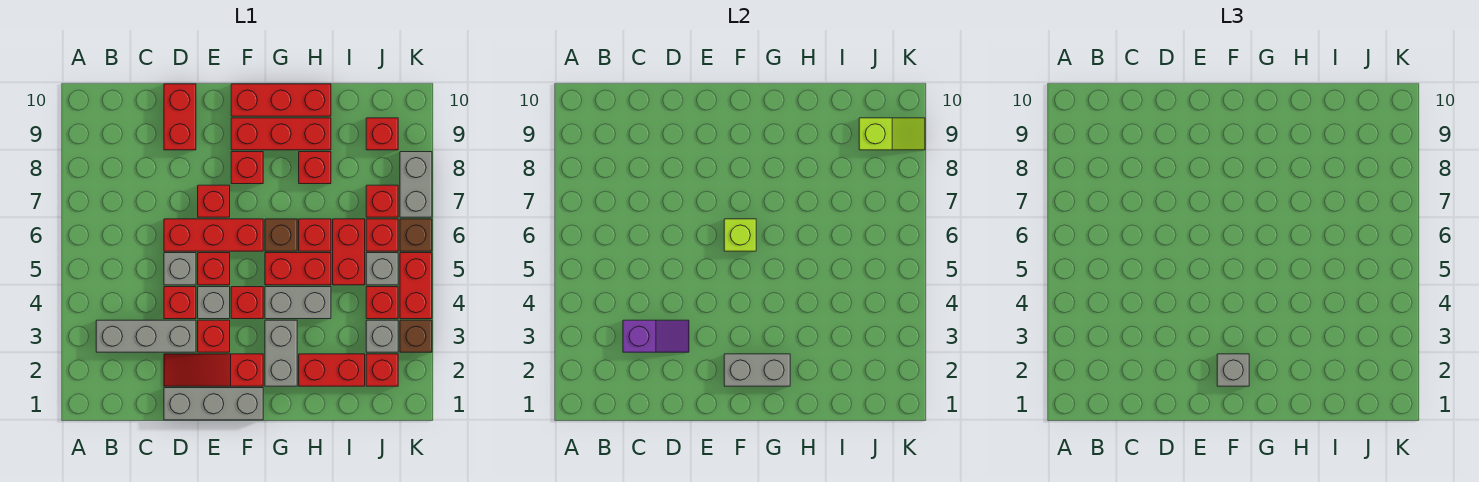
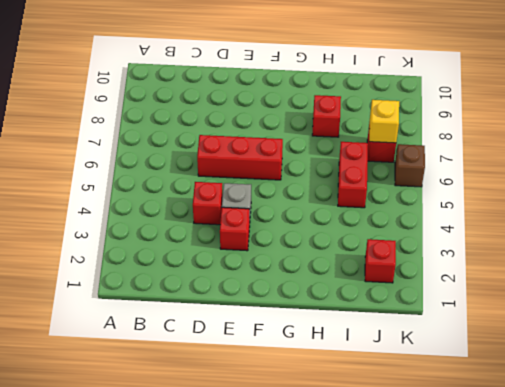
yellow 1x1 brick [369,100,399,143] -> none
none -> grey 1x3 brick [96,320,196,352]
none -> grey 1x3 brick [164,388,263,420]
none -> red 1x3 slope [164,354,263,386]
none -> grey 1x1 brick [164,253,196,285]

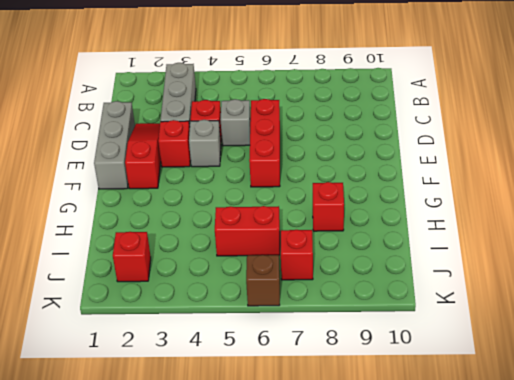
none -> red 1x2 brick [164,84,196,150]
none -> red 1x1 brick [198,253,230,285]
none -> red 1x1 brick [198,185,230,217]
none -> red 1x1 brick [231,287,263,319]

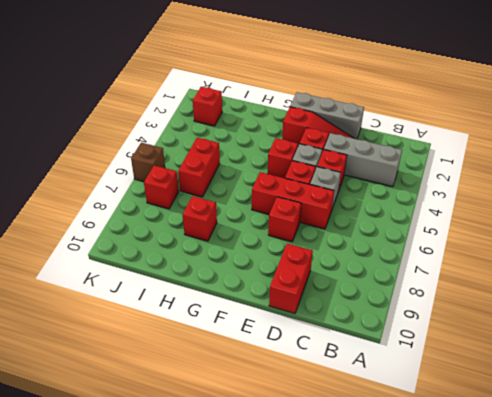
none -> red 1x1 brick [231,152,263,184]
none -> red 1x3 brick [231,118,331,150]
none -> red 1x3 brick [231,84,331,116]
none -> grey 1x2 brick [265,320,297,386]

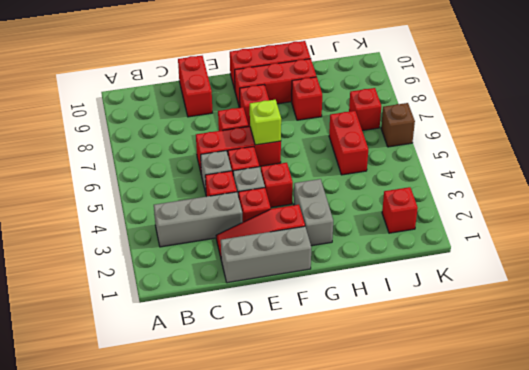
none -> grey 1x2 brick [265,287,331,319]
none -> red 1x2 brick [265,253,331,285]
none -> brown 1x1 brick [265,219,297,251]
none -> red 1x2 brick [299,354,365,386]

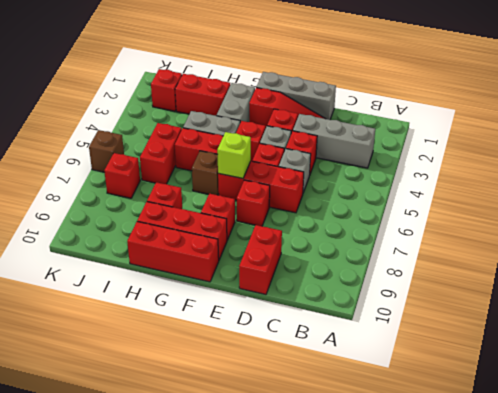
none -> red 1x1 brick [299,219,331,251]
none -> grey 1x1 brick [366,320,398,352]
none -> red 1x1 brick [366,287,398,319]
none -> grey 1x1 brick [366,253,398,285]

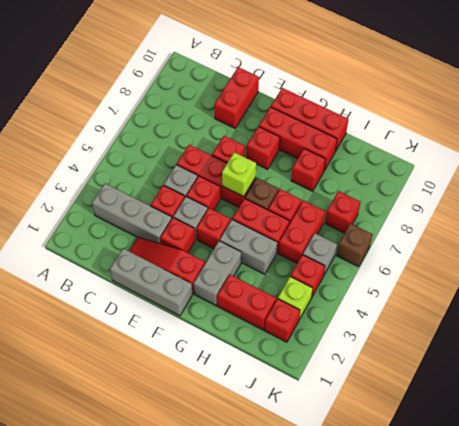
lime 1x1 brick [278,277,313,320] -> grey 1x1 brick [366,320,398,352]
none -> red 1x1 brick [366,219,398,251]
none -> red 1x1 brick [366,118,398,150]
none -> brown 1x1 brick [400,320,432,352]
none -> red 1x2 brick [400,253,432,319]

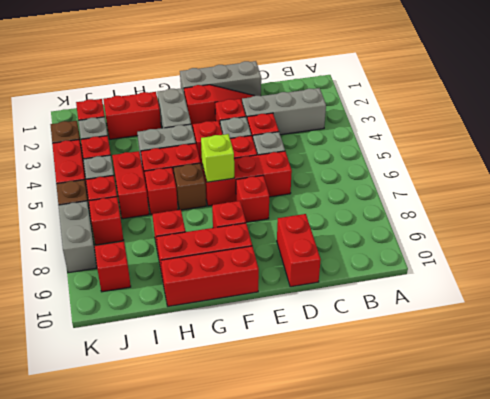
none -> purple 1x2 slope [623,320,689,352]
none -> grey 1x2 brick [724,354,790,386]
none -> lime 1x2 slope [859,118,925,150]
none -> grey 1x1 brick [1217,354,1249,386]

